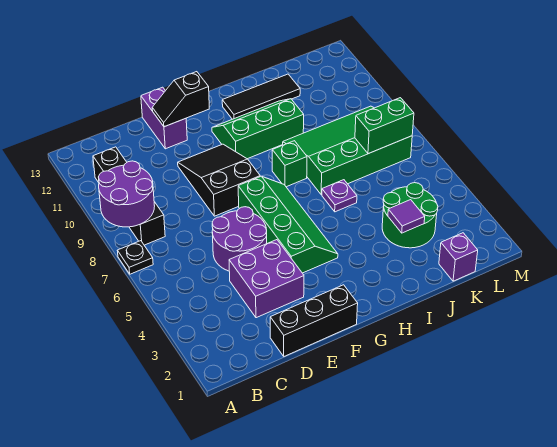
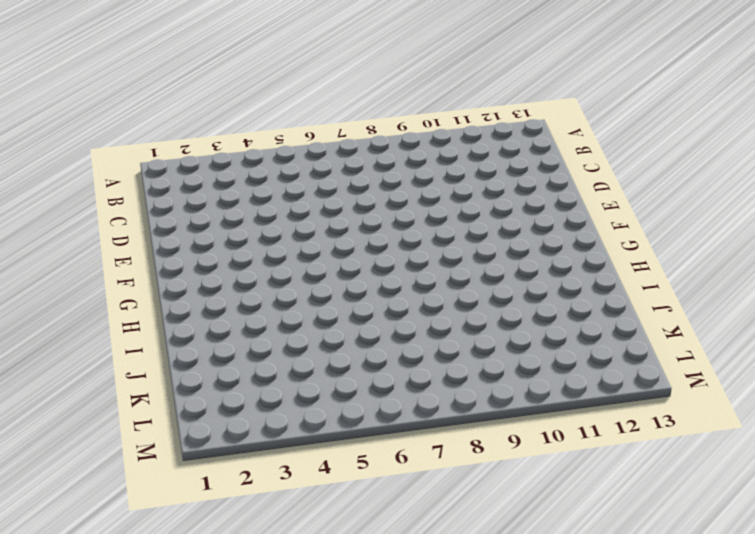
none -> black 1x1 plate [117,241,153,274]
none -> black 1x4 brick [93,147,165,245]
none -> black 1x3 brick [270,285,358,356]

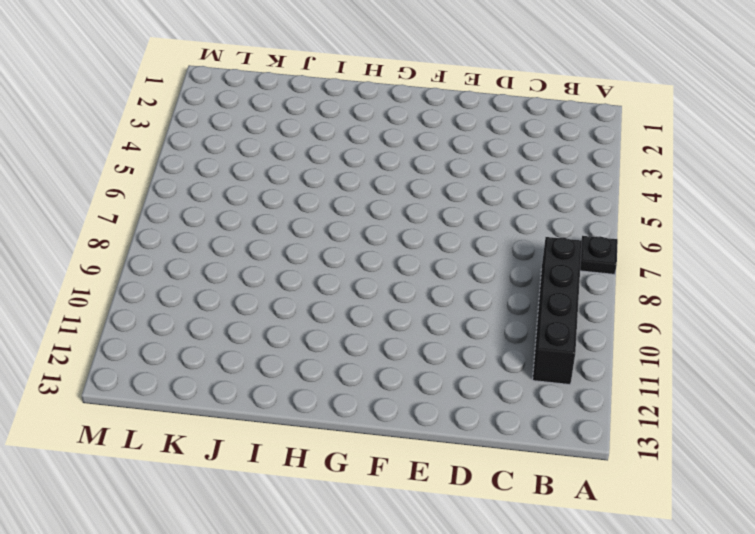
none -> black 1x3 brick [270,285,358,356]
none -> purple 2x2 brick [229,240,304,318]
none -> purple 2x2 round brick [212,207,267,271]

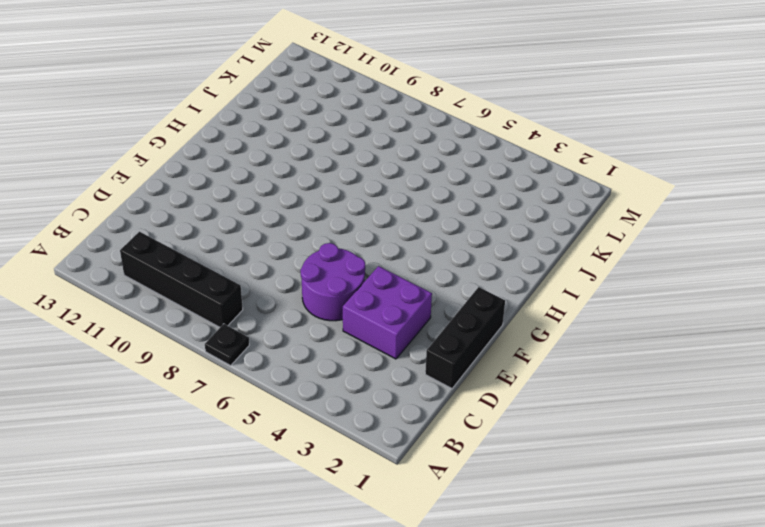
none -> black 2x3 slope [178,144,260,216]
none -> purple 1x2 brick [141,87,187,149]
none -> green 2x4 slope [238,176,338,273]

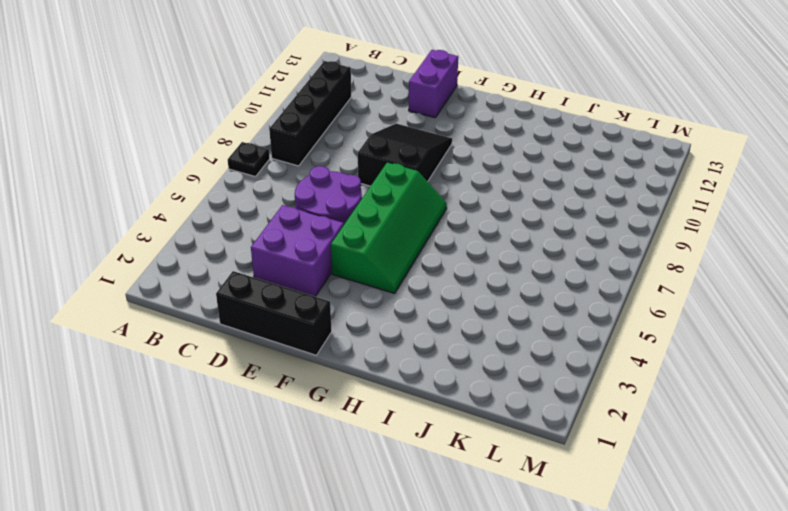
none -> green 2x3 slope [212,99,304,159]
none -> green 1x1 brick [272,141,307,187]
none -> black 1x3 tile [222,74,300,119]

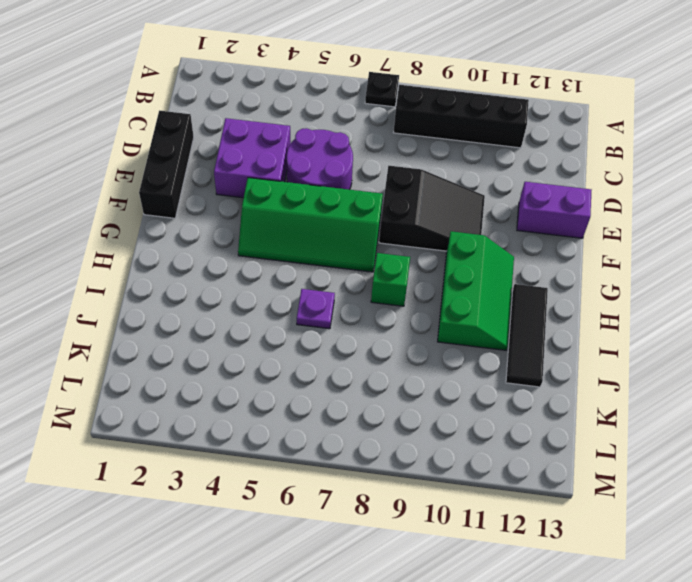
none -> green 3x4 slope [283,106,412,195]
none -> green 2x2 round brick [382,183,438,248]
none -> purple 1x1 brick [439,233,478,281]

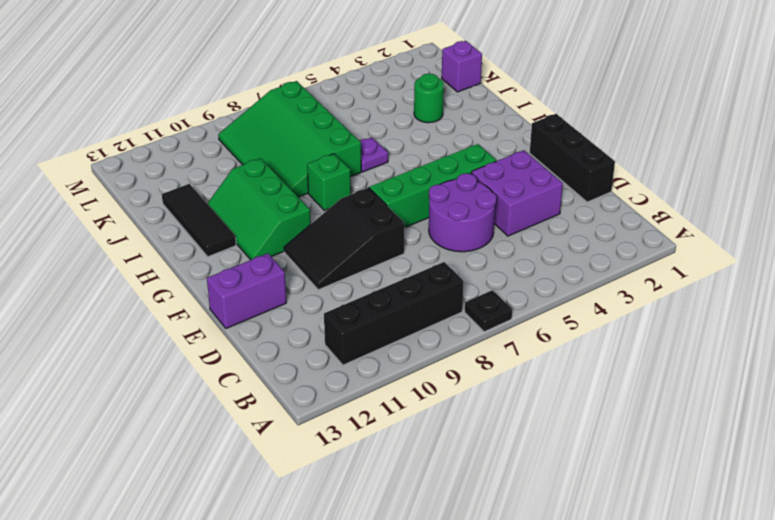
green 1x1 round brick [414,74,444,123] -> green 2x2 round brick [382,183,438,248]
none -> purple 2x2 round brick [99,161,155,227]
none -> black 1x2 slope [152,72,209,127]
none -> purple 1x1 tile [388,200,425,233]

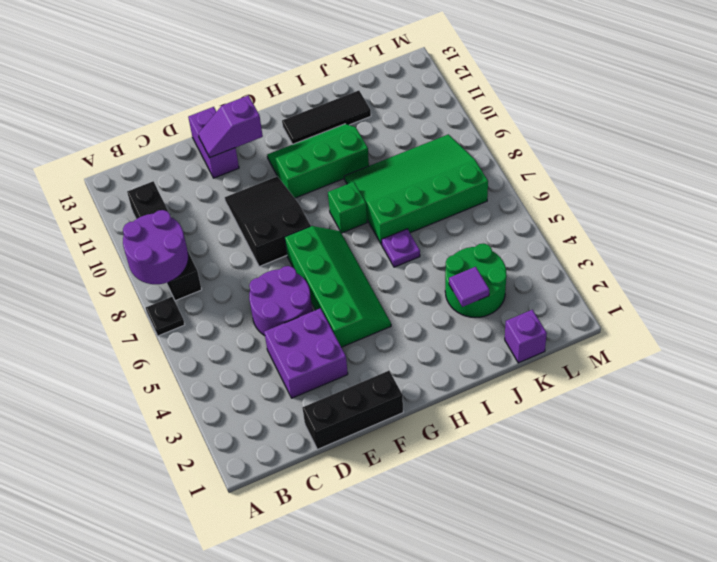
purple 1x2 slope [198,95,263,158] -> black 1x2 slope [152,72,209,127]
none -> green 1x2 brick [355,98,414,154]

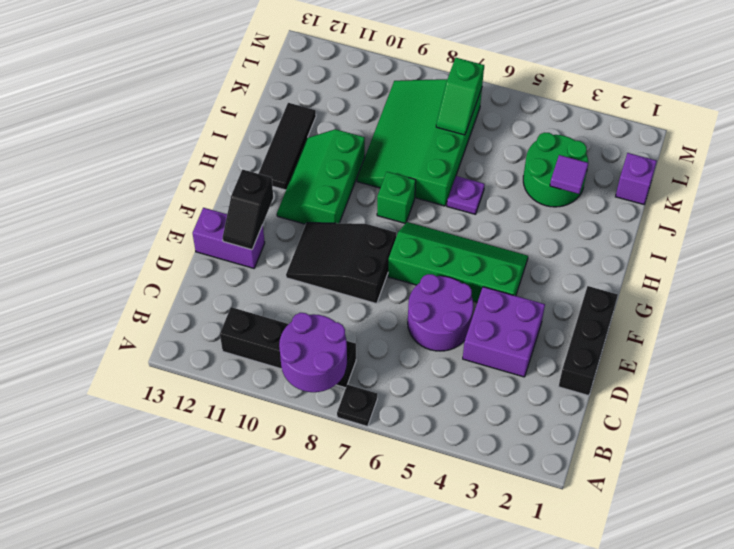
green 1x2 slope [436,58,484,135] -> green 1x2 brick [355,98,414,154]

